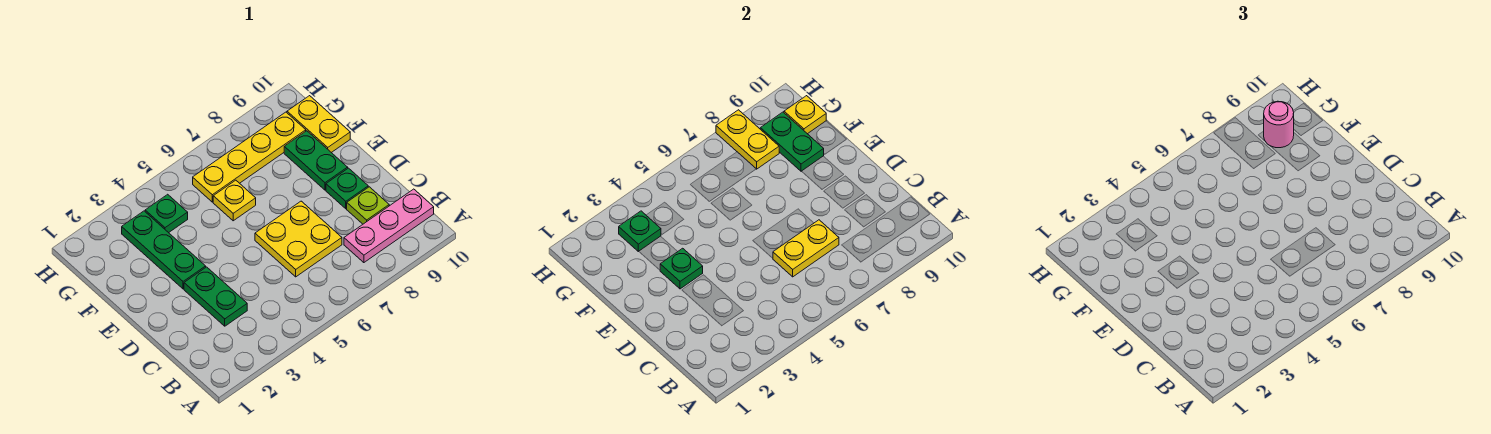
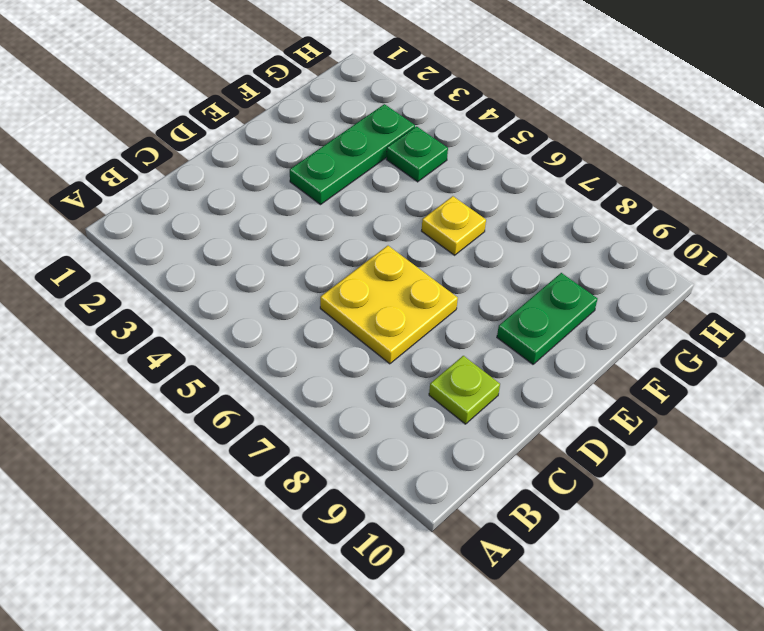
none -> pink 1x3 plate [344,189,434,263]
none -> green 1x2 plate [184,267,247,326]
none -> green 1x1 plate [326,168,368,209]

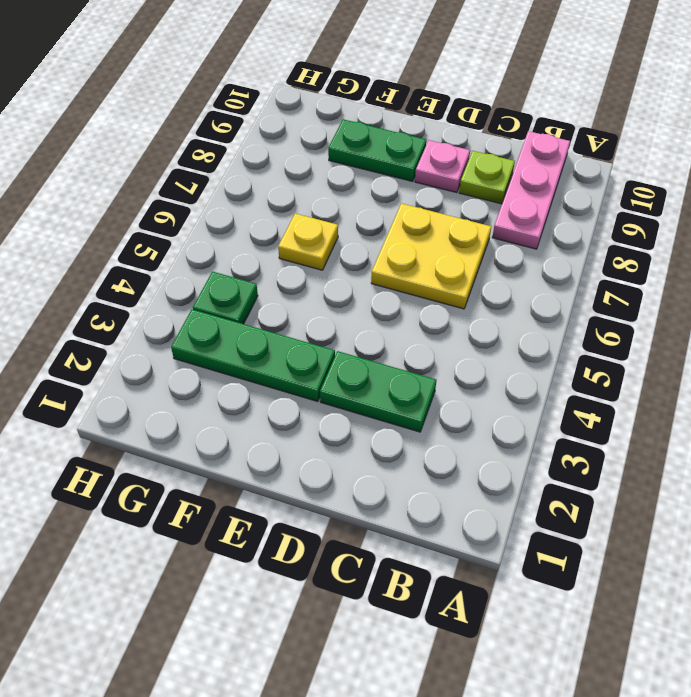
pink 1x1 plate [415,140,470,193] -> green 1x1 plate [326,168,368,209]
none -> yellow 1x2 plate [287,96,350,153]
none -> yellow 1x4 plate [193,112,306,202]
none -> yellow 1x2 plate [773,220,839,277]

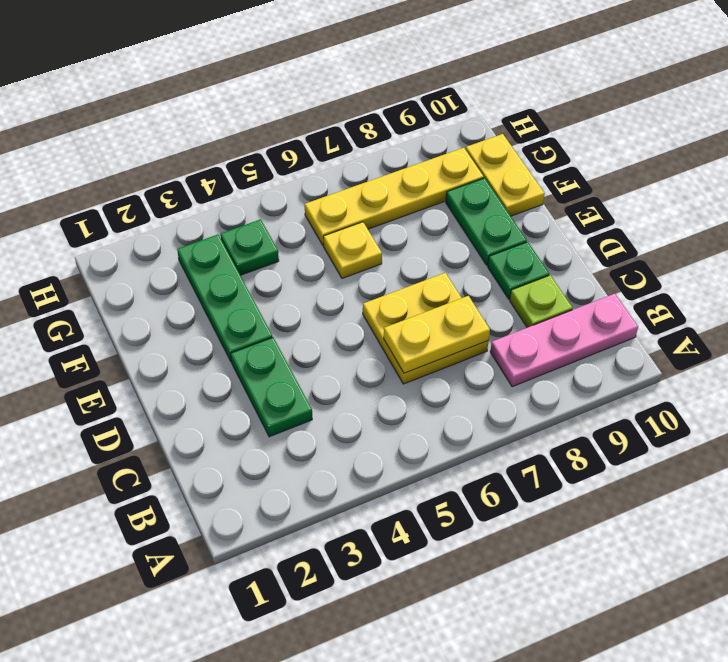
none -> green 1x1 plate [660,248,703,289]
none -> green 1x2 plate [760,112,824,171]
none -> green 1x1 plate [619,211,661,252]

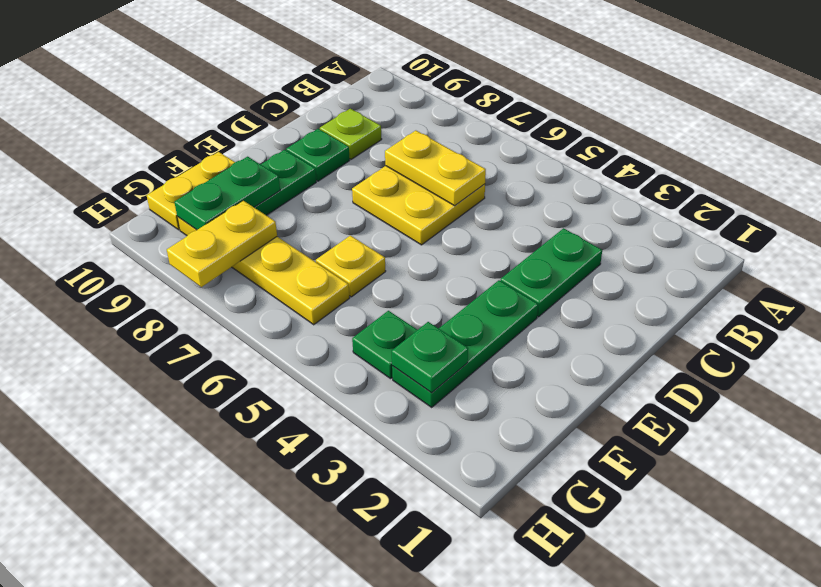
none -> pink 1x3 plate [344,189,434,263]
none -> green 1x1 plate [660,248,703,289]
none -> yellow 1x1 plate [784,96,826,134]

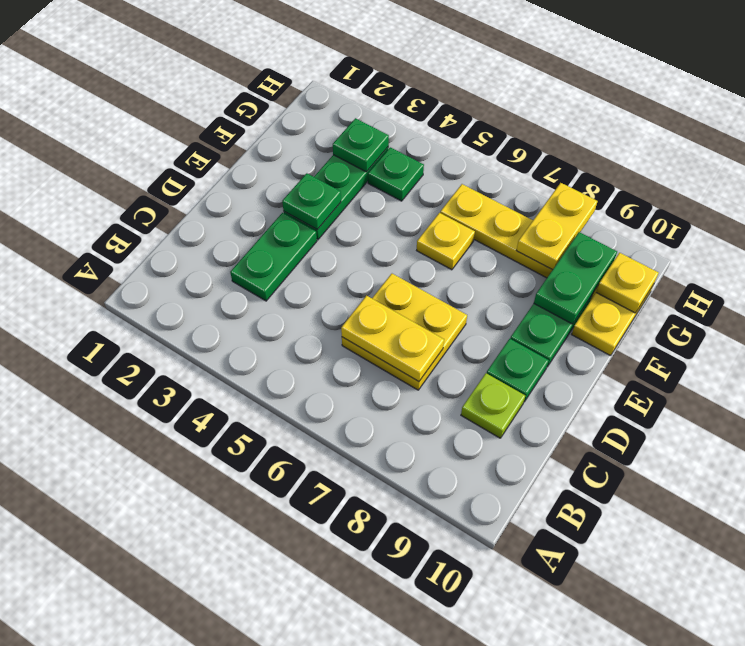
none -> pink 1x3 plate [344,189,434,263]
none -> pink 1x1 round brick [1264,101,1294,148]

